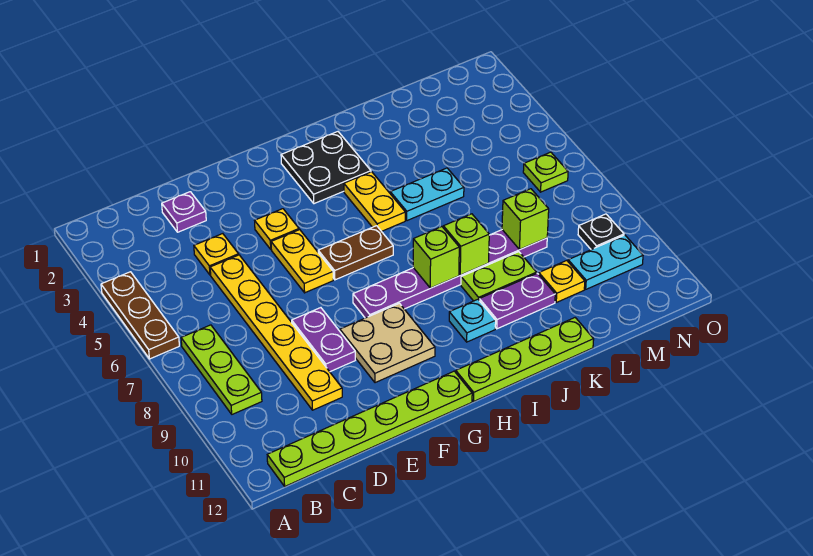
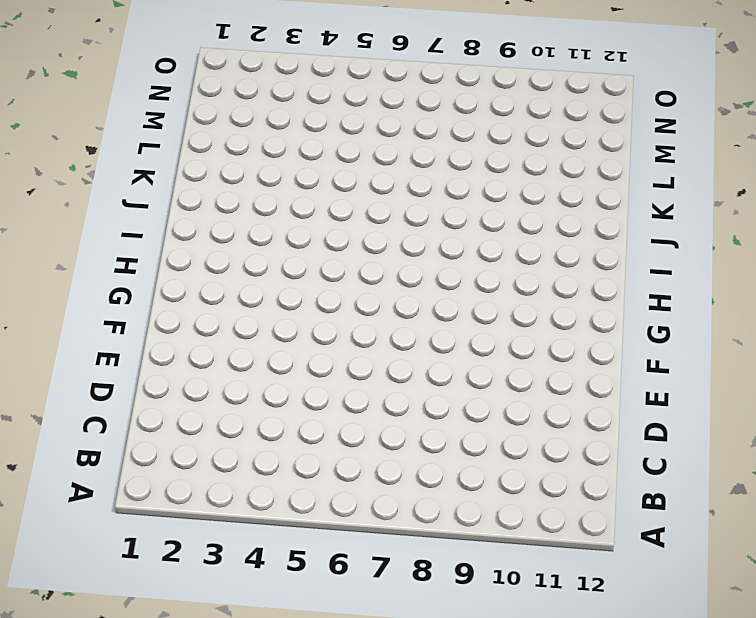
none -> brown 1x3 plate [101,272,179,359]
none -> lime 1x3 plate [181,325,262,414]
none -> lime 1x6 plate [267,371,472,486]

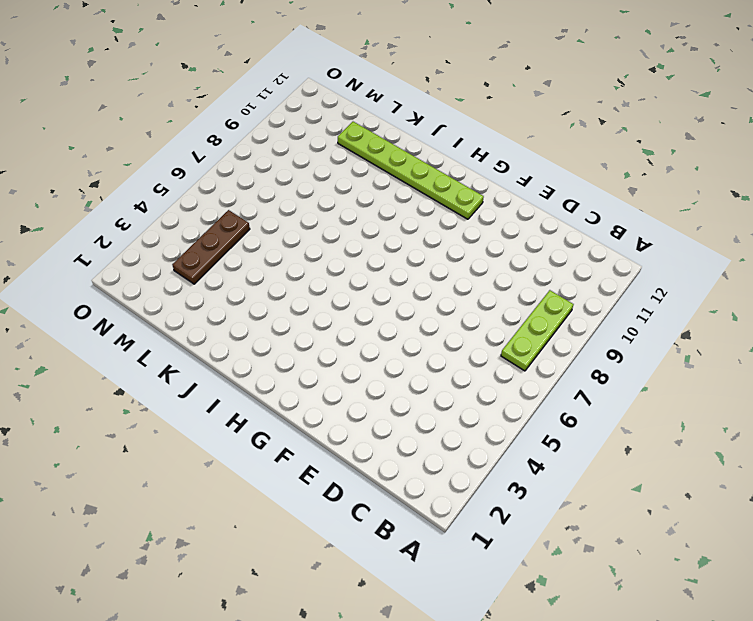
lime 1x6 plate [338,122,484,219] -> lime 1x6 plate moved to [267,371,472,486]
brown 1x3 plate [172,210,250,284] -> brown 1x3 plate moved to [101,272,179,359]
none -> purple 1x1 plate [162,192,206,232]
none -> yellow 1x1 plate [194,234,239,275]
none -> yellow 1x6 plate [210,255,342,410]

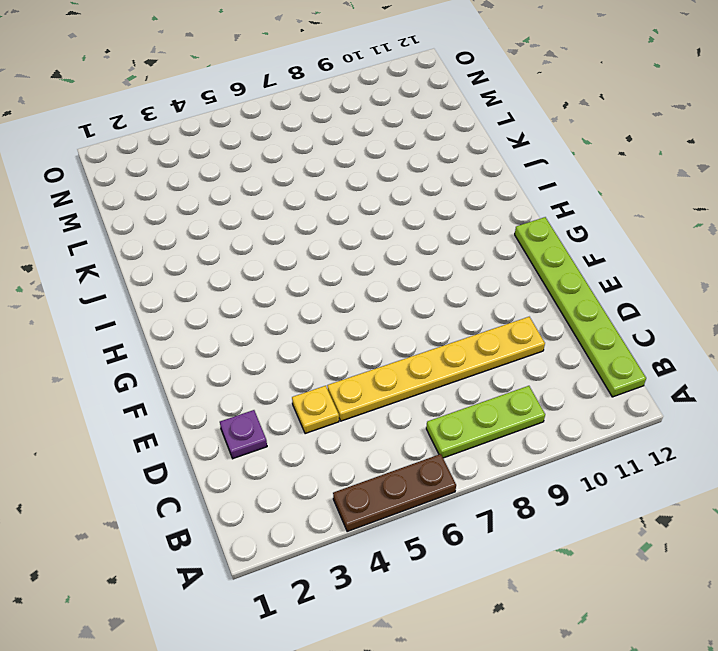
none -> purple 1x2 plate [292,308,355,372]
none -> yellow 1x1 plate [255,209,299,249]
none -> yellow 1x2 plate [271,230,333,293]

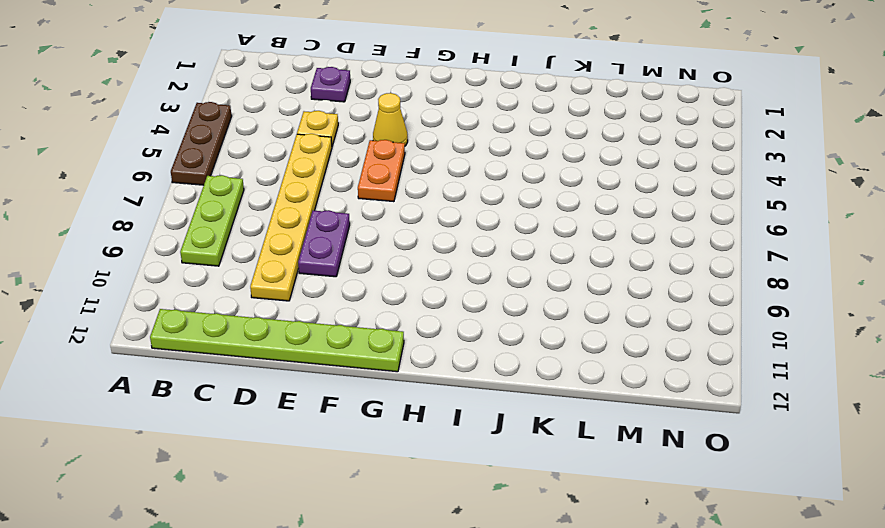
yellow 1x1 cone [373,93,408,146] -> yellow 1x1 plate [255,209,299,249]
orange 1x2 plate [358,140,405,202] -> yellow 1x2 plate [271,230,333,293]
none -> tan 2x2 plate [340,303,435,383]
none -> brown 1x2 plate [318,226,393,280]
none -> purple 1x6 plate [353,230,547,318]

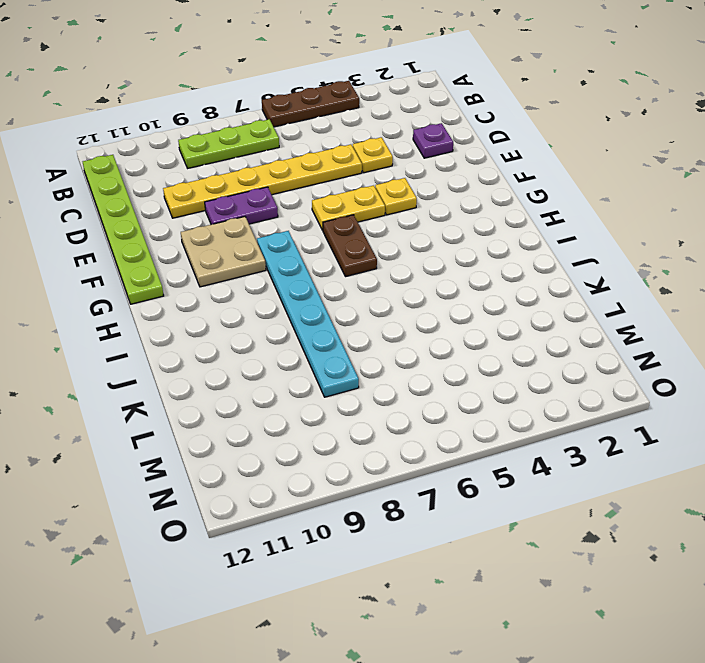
cyan 1x6 plate [257,231,359,397] -> purple 1x6 plate [353,230,547,318]
none -> black 2x2 plate [281,132,371,204]
none -> lime 1x4 plate [456,318,594,402]
none -> yellow 1x2 plate [344,172,405,231]

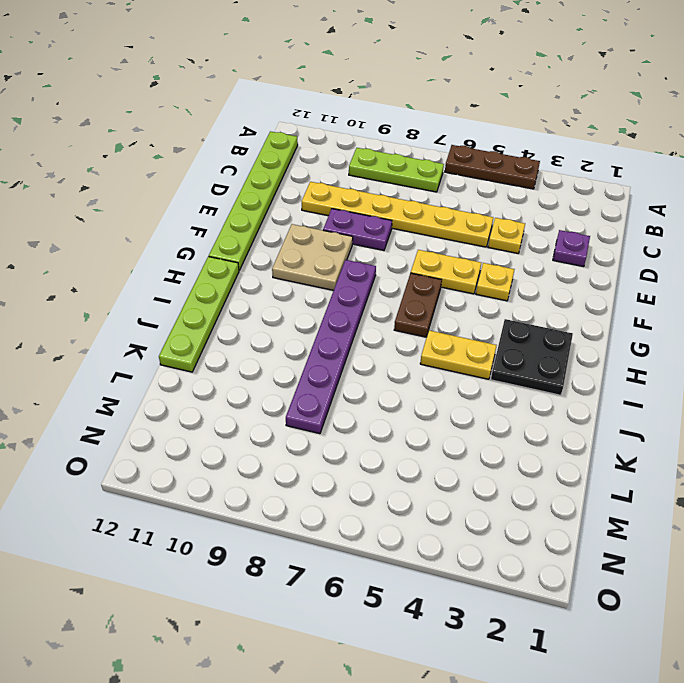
none -> cyan 1x1 plate [449,299,496,342]
none -> cyan 1x2 plate [390,168,464,221]
none -> lime 1x2 plate [461,252,537,301]

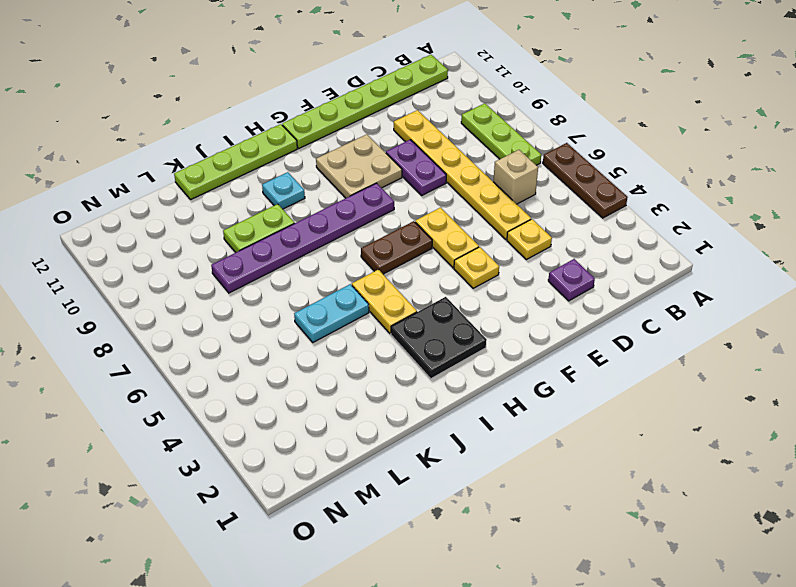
tan 1x1 brick [493,150,538,204] -> none
none -> purple 1x2 plate [479,273,555,329]
none -> yellow 1x1 plate [539,261,585,302]
none -> cyan 1x2 plate [568,235,643,289]

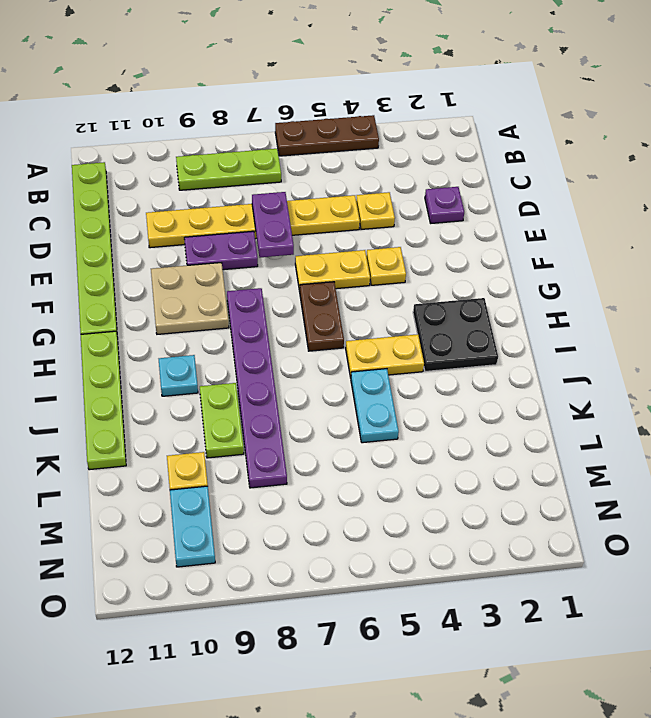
purple 1x2 plate [252,192,294,257] -> purple 1x2 plate moved to [479,273,555,329]
none -> lime 1x1 plate [523,152,568,192]
none -> black 1x1 plate [578,214,624,250]
none -> lime 1x1 brick [413,227,459,288]

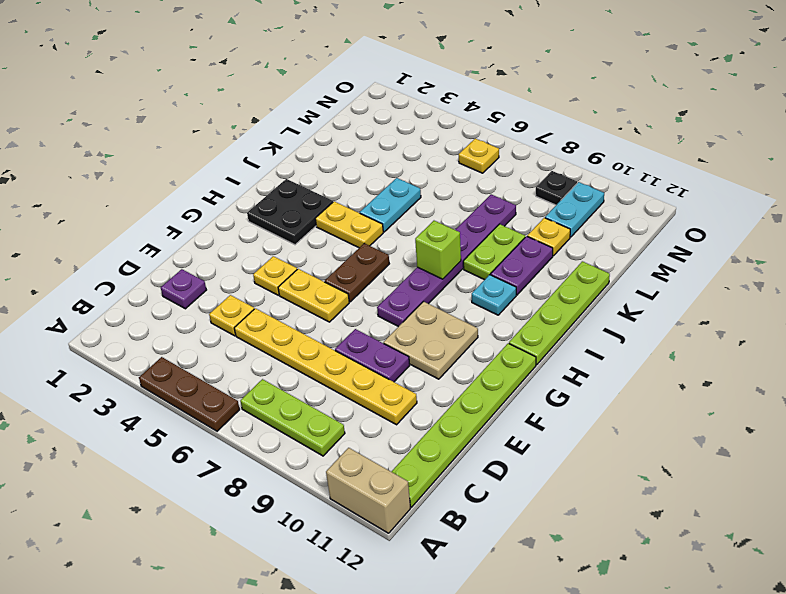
tan 1x2 brick [326,448,411,533] -> none
yellow 1x1 plate [459,139,499,173] -> lime 1x1 plate [523,152,568,192]
none -> lime 1x1 brick [443,214,489,275]
none -> lime 1x1 brick [502,189,549,249]

